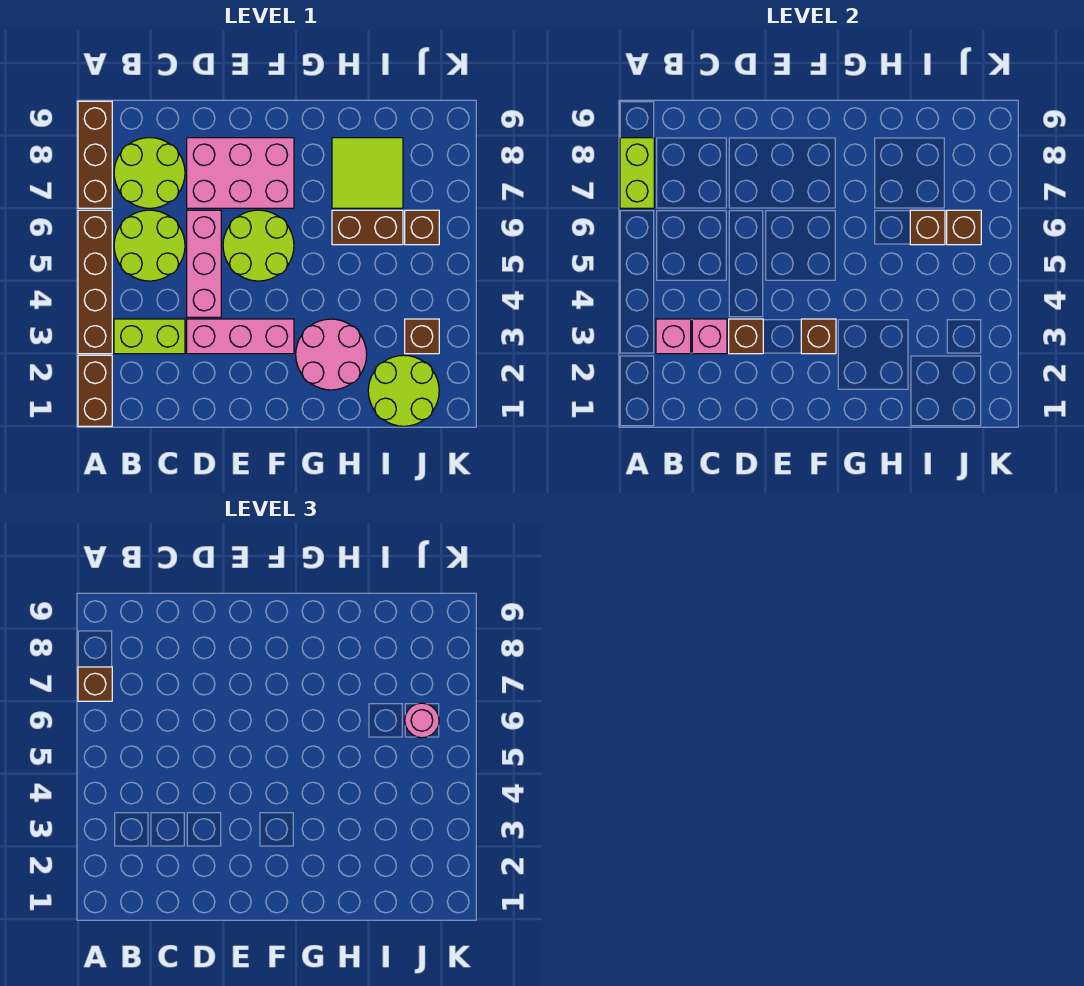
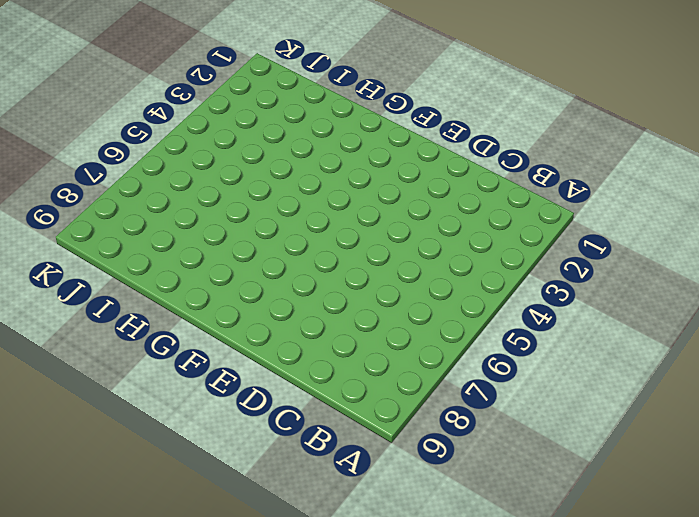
none -> brown 1x2 brick [78,355,112,426]
none -> brown 1x4 brick [78,210,112,354]
none -> brown 1x3 brick [78,101,112,208]

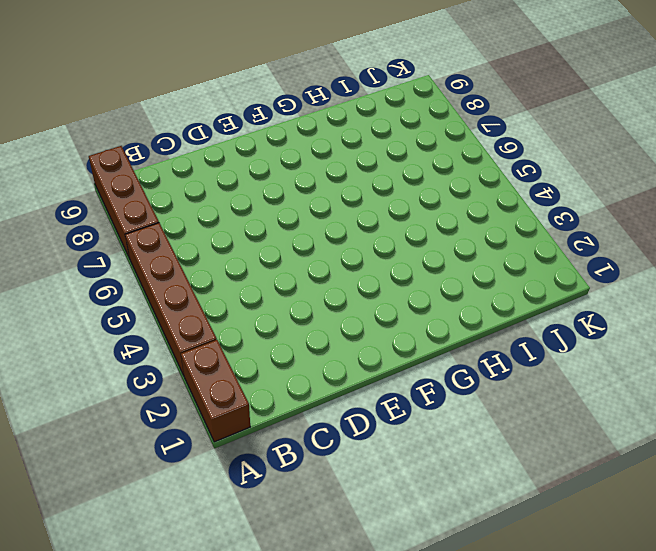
none -> lime 1x2 brick [114,319,185,354]
none -> lime 2x2 round brick [114,210,185,281]
none -> lime 2x2 round brick [114,138,185,208]

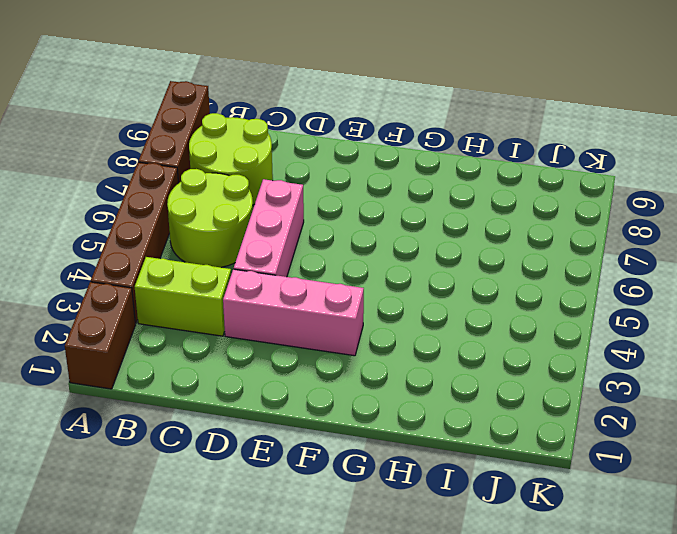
none -> pink 2x3 brick [187,138,294,208]
none -> lime 2x2 round brick [223,210,294,281]
none -> pink 2x2 round brick [296,319,367,390]

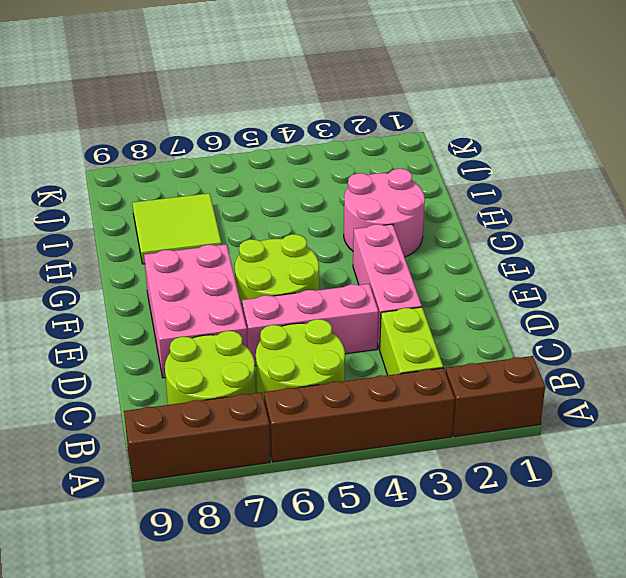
none -> brown 1x2 brick [332,210,403,245]
none -> lime 2x2 round brick [368,355,439,426]
none -> brown 1x1 brick [405,319,439,354]

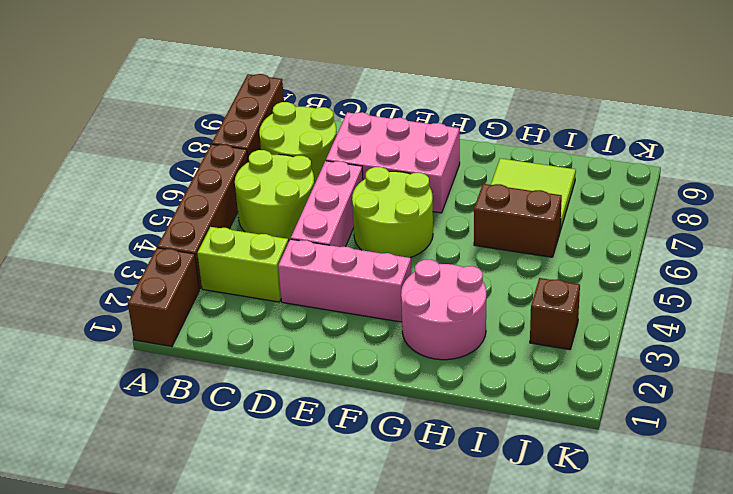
none -> lime 2x2 round brick [368,355,439,426]
none -> brown 1x1 brick [405,210,439,245]
none -> lime 1x2 brick [620,138,654,208]

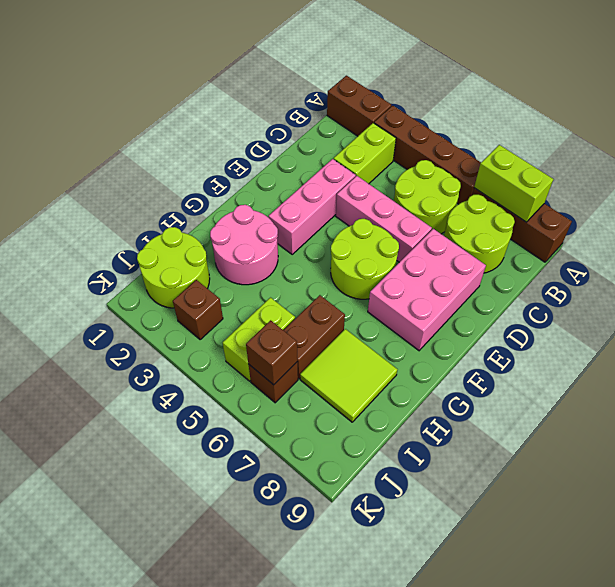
lime 1x2 brick [223,298,295,381] -> none
none -> pink 1x1 brick [656,319,691,354]
none -> pink 1x1 brick [692,319,727,354]
none -> brown 1x1 brick [729,319,763,354]

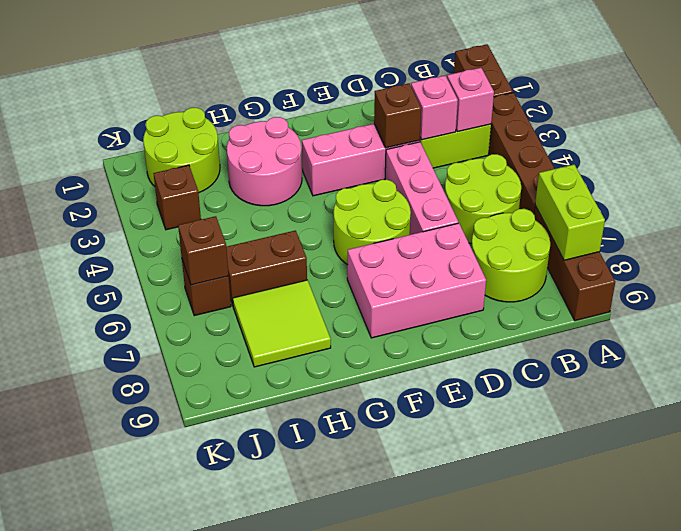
none -> brown 1x1 brick [801,319,836,354]
none -> brown 1x1 brick [910,210,945,245]
none -> brown 1x1 brick [78,667,112,701]

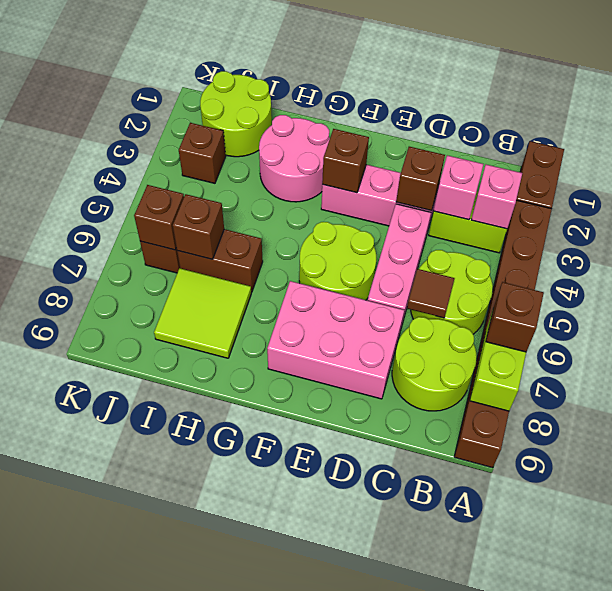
brown 1x1 tile [407,269,455,318] -> none
none -> pink 1x1 round brick [405,703,439,738]

